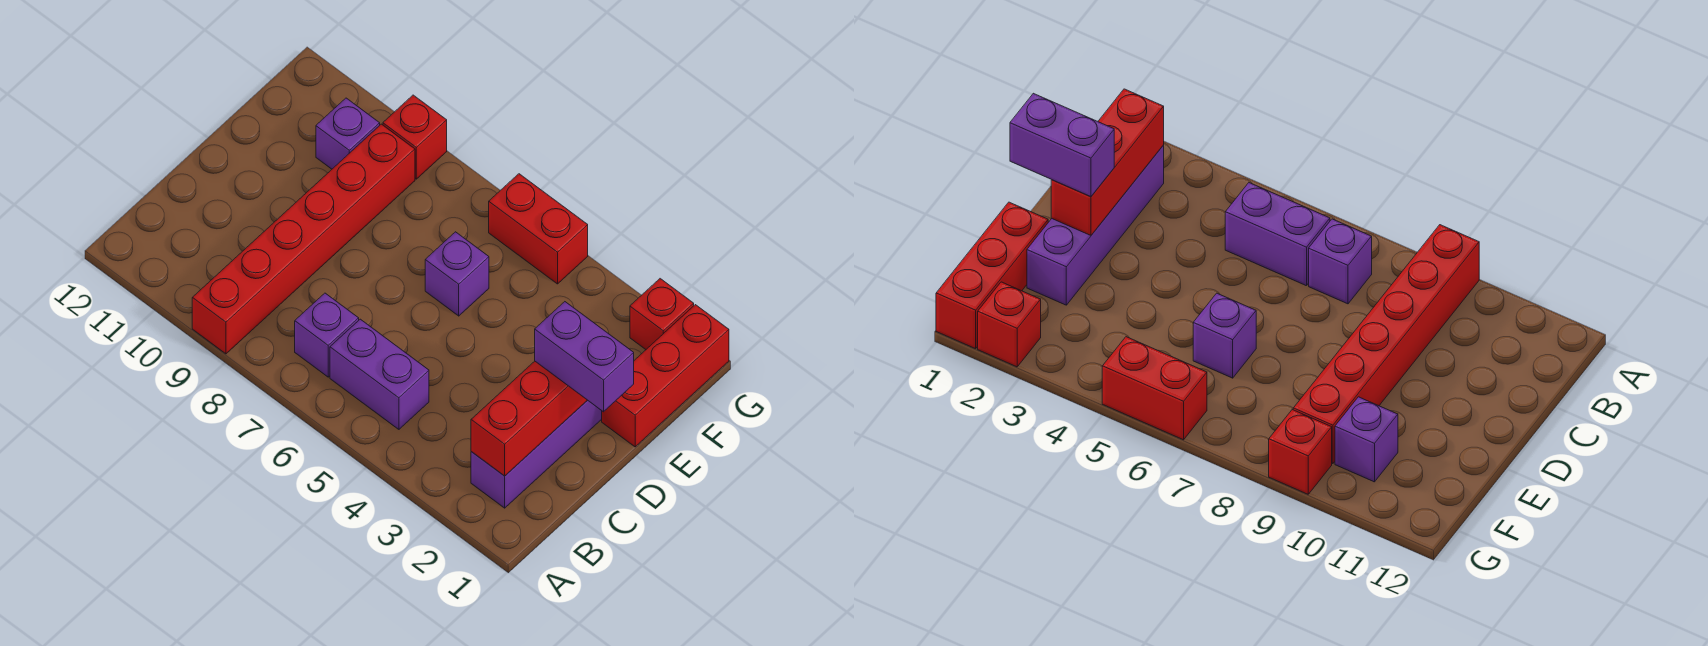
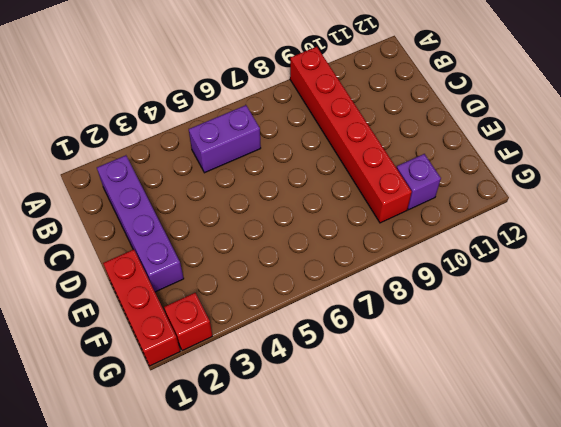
none -> purple 1x1 brick [295,293,359,377]
none -> purple 1x1 brick [425,232,489,316]
none -> red 1x2 brick [489,174,588,284]

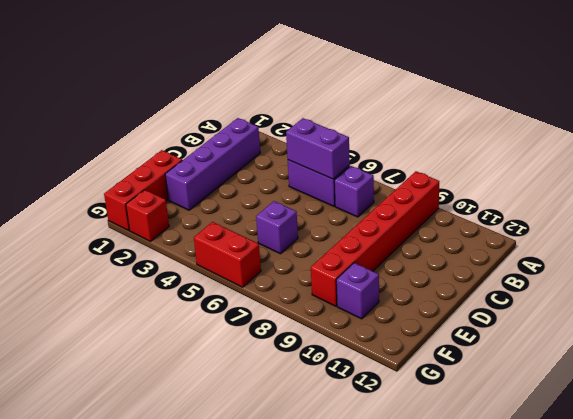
purple 1x2 brick [286,118,350,179] -> purple 1x2 brick moved to [535,302,634,412]
none -> red 1x1 brick [383,95,447,179]
none -> red 1x3 brick [471,361,587,476]

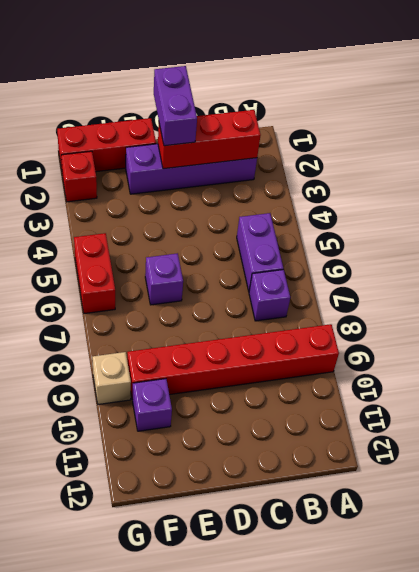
tan 1x1 brick [92,352,131,404] -> red 1x1 brick [383,95,447,179]

